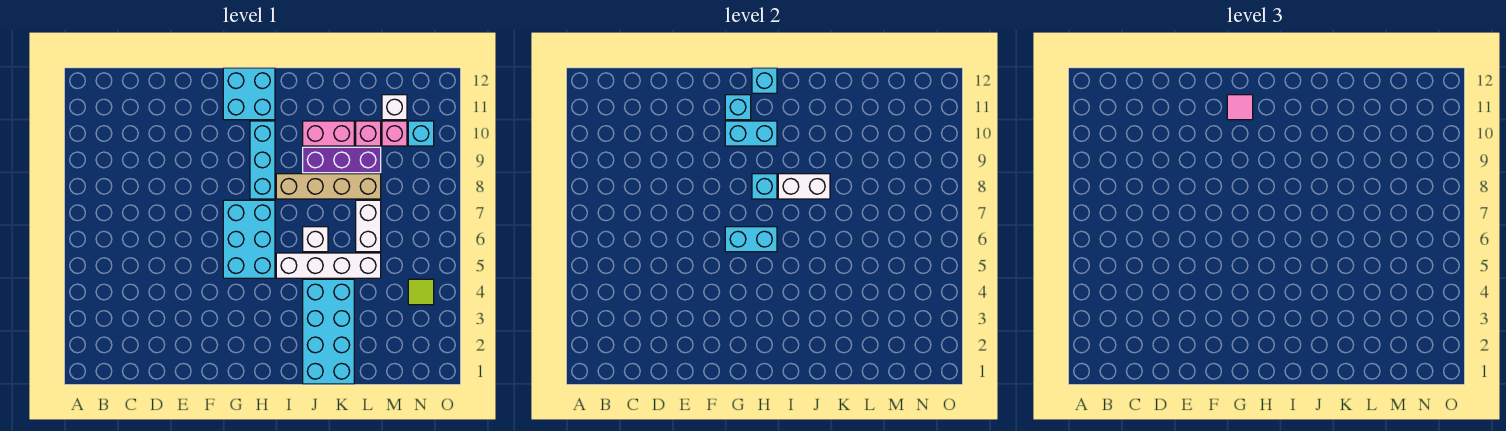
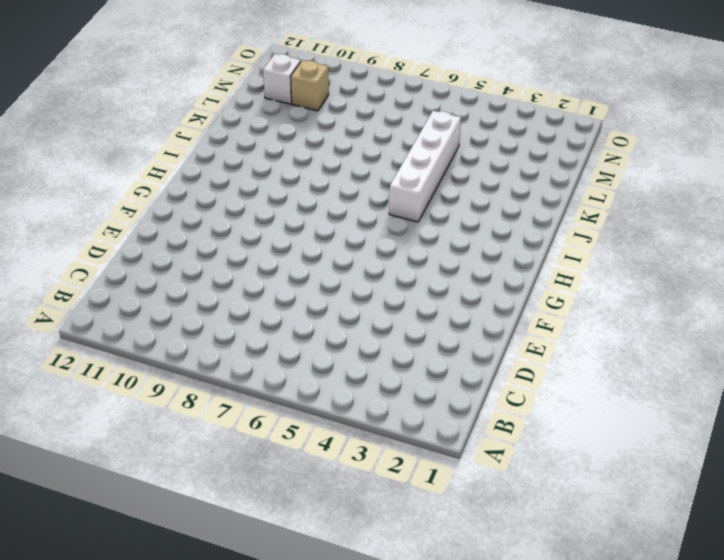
tan 1x1 brick [291,60,329,111] -> pink 1x1 brick [382,121,407,146]
none -> cyan 2x3 brick [223,200,275,278]
none -> cyan 2x2 brick [223,68,275,120]
none -> cyan 1x3 brick [250,121,275,199]

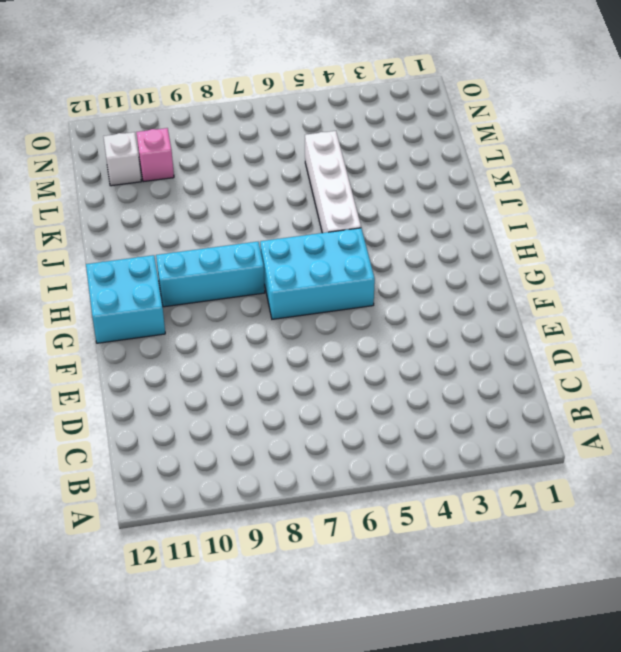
none -> tan 1x4 brick [276,174,381,199]
none -> cyan 2x4 brick [303,279,354,384]
none -> white 1x1 brick [303,227,328,252]

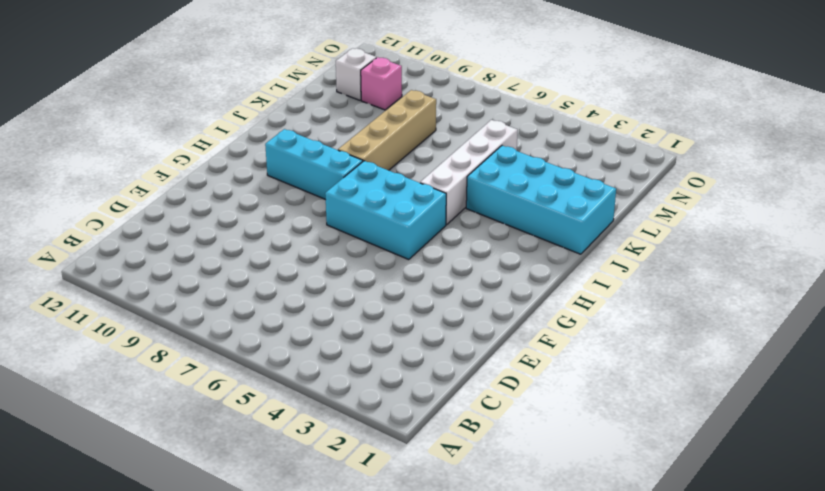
none -> cyan 2x2 brick [223,68,275,120]
none -> white 1x1 brick [303,227,328,252]
none -> purple 1x3 brick [303,147,381,173]

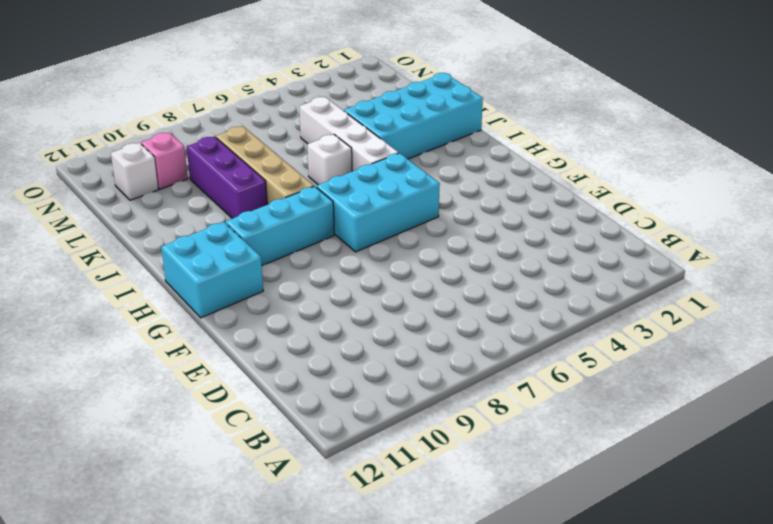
none -> pink 1x2 brick [303,121,354,146]
none -> white 1x2 brick [356,200,381,252]
none -> pink 1x1 brick [356,121,381,146]

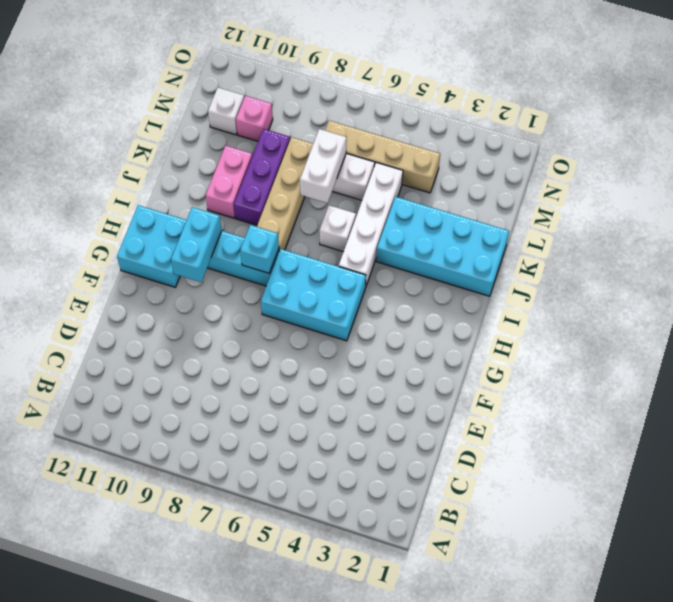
white 1x2 brick [300,129,346,203] -> white 1x2 brick moved to [778,174,830,199]
tan 1x4 brick [325,121,440,193] -> none
none -> pink 1x1 brick [356,121,381,146]
none -> lime 1x1 tile [408,279,434,305]
none -> cyan 1x1 brick [408,121,434,146]

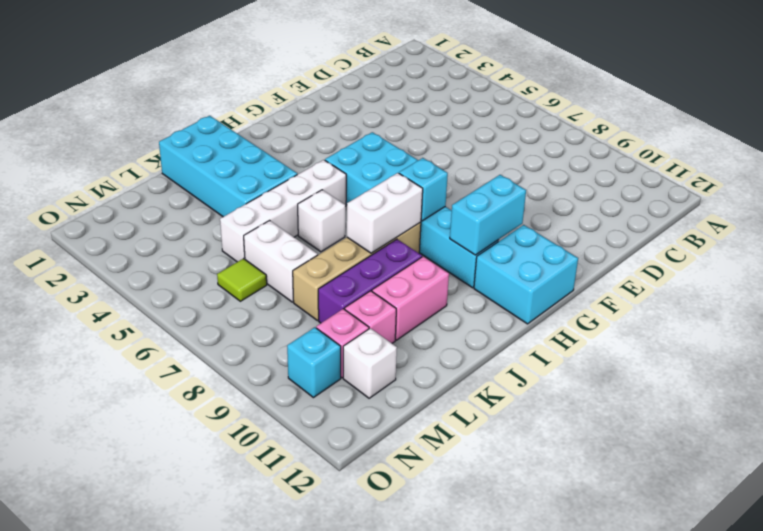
lime 1x1 tile [217,258,267,301] -> lime 1x1 tile moved to [408,279,434,305]
none -> cyan 1x2 brick [725,227,777,252]
none -> cyan 1x1 brick [725,95,751,120]
none -> cyan 1x1 brick [752,68,777,93]

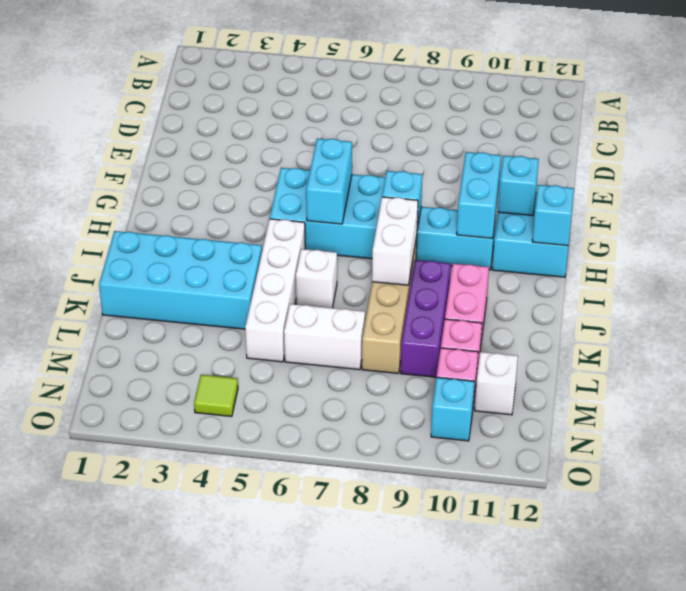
none -> pink 1x1 tile [1227,95,1253,120]

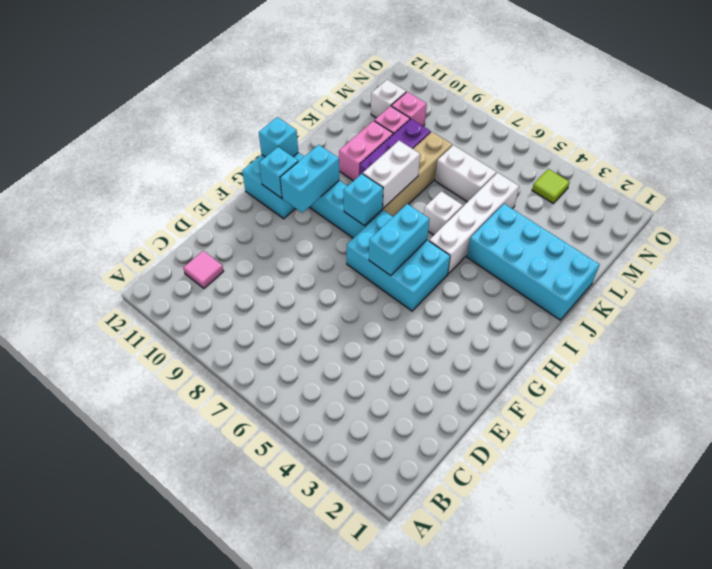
pink 1x1 tile [183,251,224,288] -> pink 1x1 tile moved to [1227,95,1253,120]
none -> cyan 1x1 brick [408,121,434,146]

